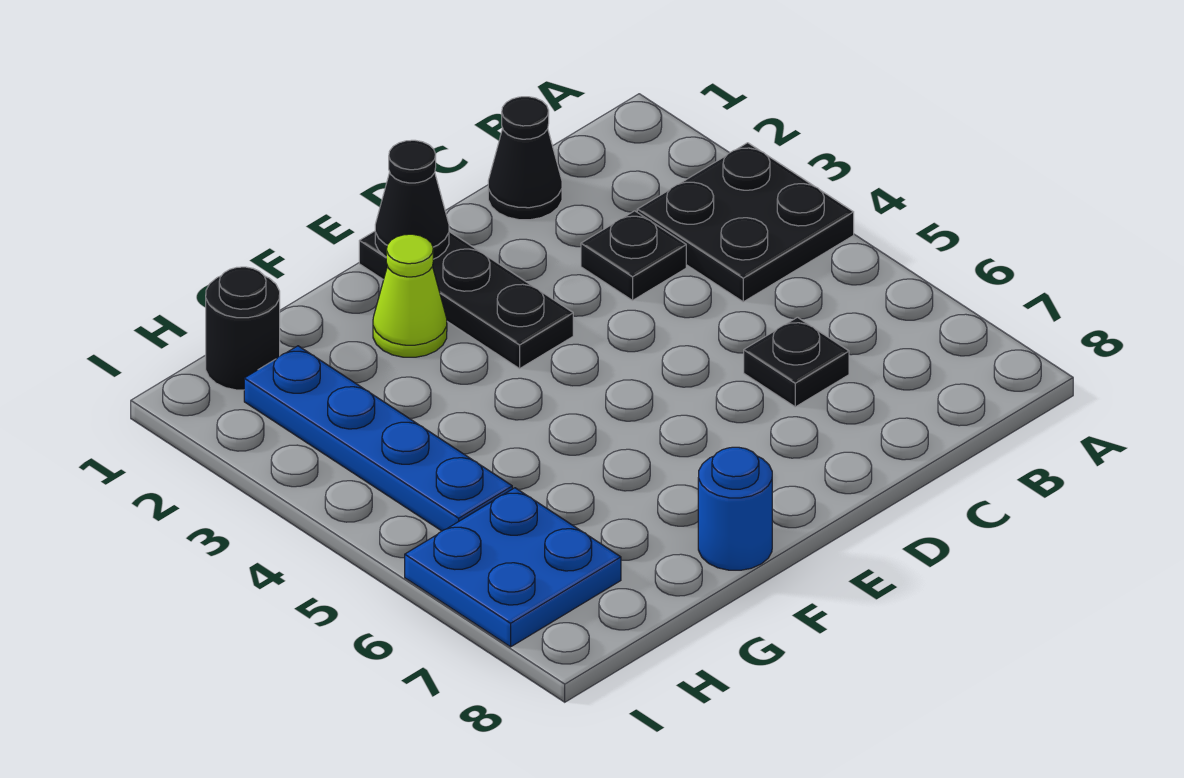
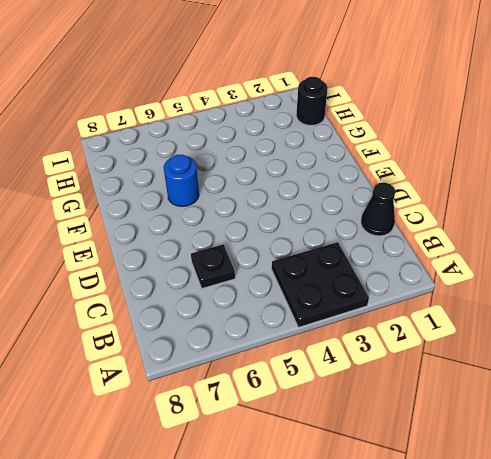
blue 1x1 round brick [164,155,199,207] -> blue 1x1 round brick moved to [698,447,772,570]
none -> black 1x1 plate [581,211,686,300]
none -> black 1x3 plate [359,231,573,369]

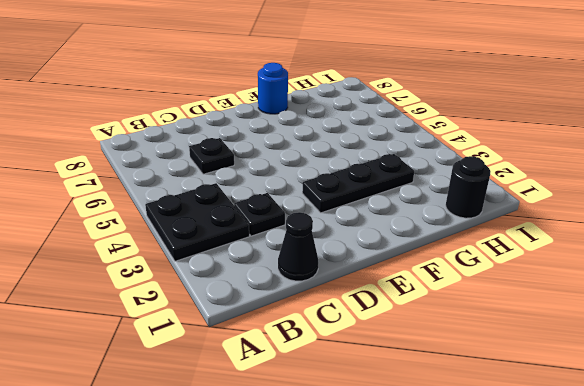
black 1x3 plate [302,154,414,213] -> black 1x3 plate turned to [359,231,573,369]
none -> lime 1x1 cone [373,234,447,357]
none -> blue 1x4 plate [244,346,512,531]

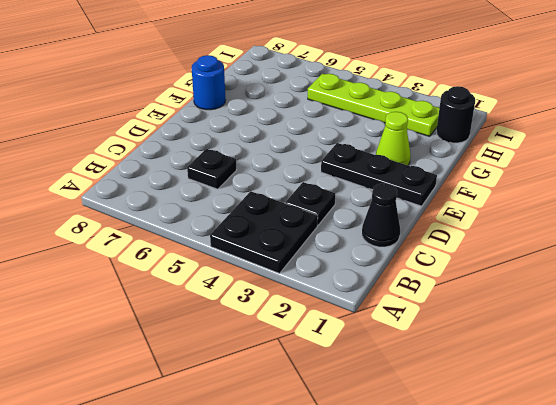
lime 1x4 plate [308,74,439,136] -> blue 1x4 plate [244,346,512,531]
none -> blue 2x2 plate [405,488,621,647]
none -> black 1x1 cone [375,140,449,259]

